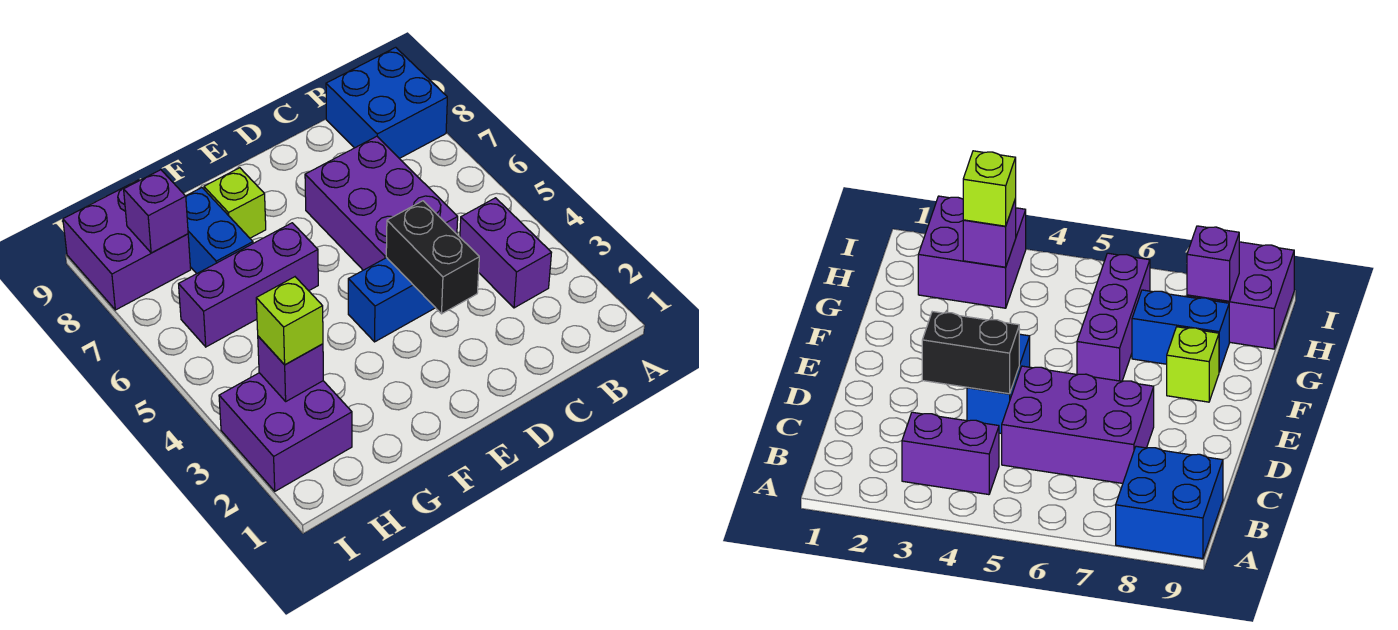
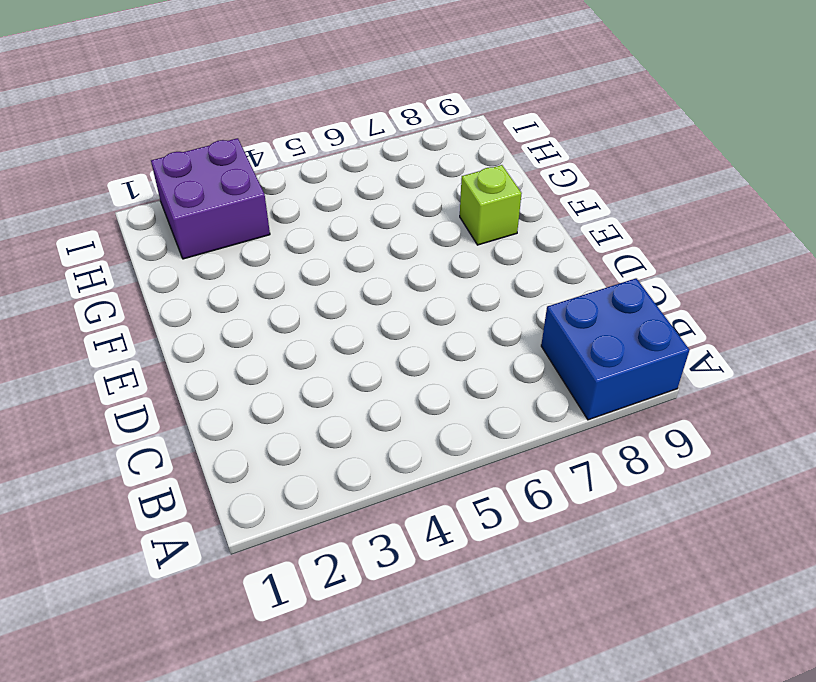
none -> purple 1x2 brick [460,198,551,308]
none -> purple 2x3 brick [305,136,458,270]
none -> blue 1x2 brick [348,258,435,342]

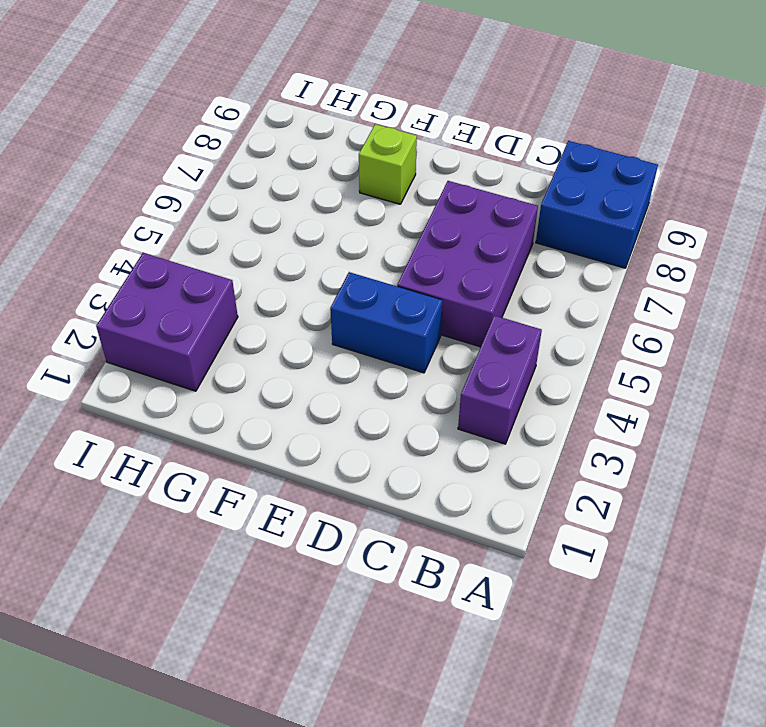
none -> purple 1x3 brick [179,223,318,347]
none -> blue 1x2 brick [186,188,253,274]
none -> purple 2x2 brick [63,180,191,310]

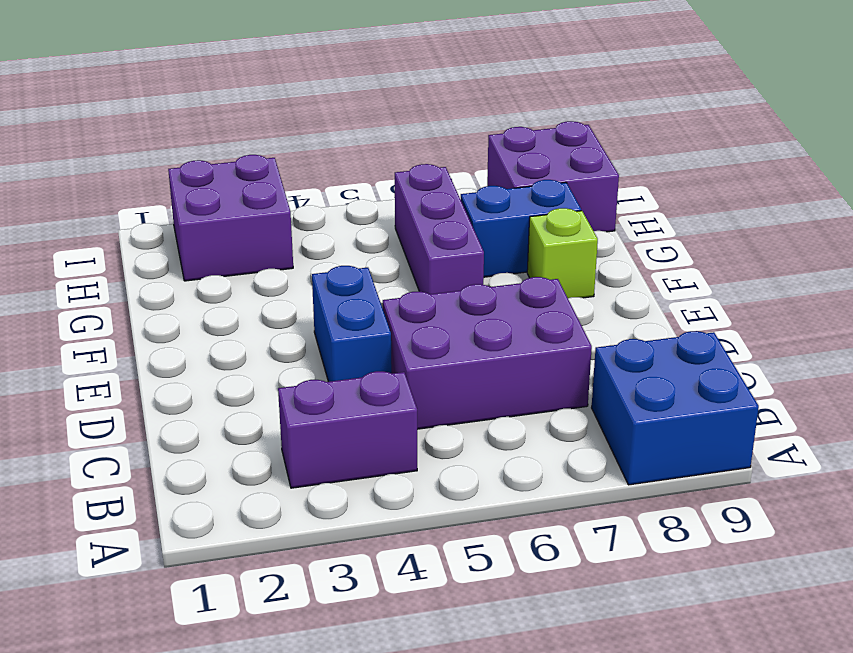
none -> black 1x2 brick [386,201,479,314]
none -> purple 1x1 brick [258,336,323,401]
none -> purple 1x1 brick [124,170,188,253]

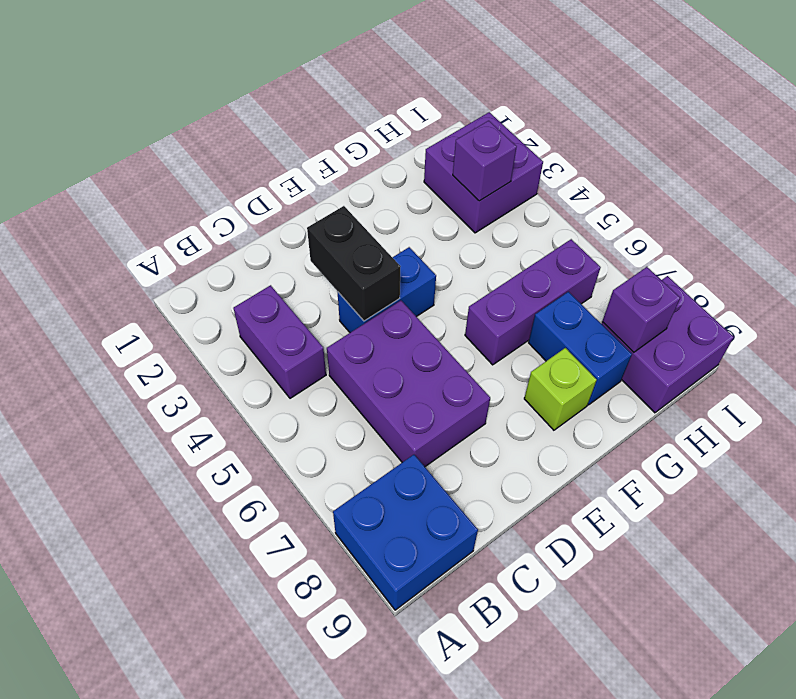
none -> lime 1x1 brick [256,277,323,365]

